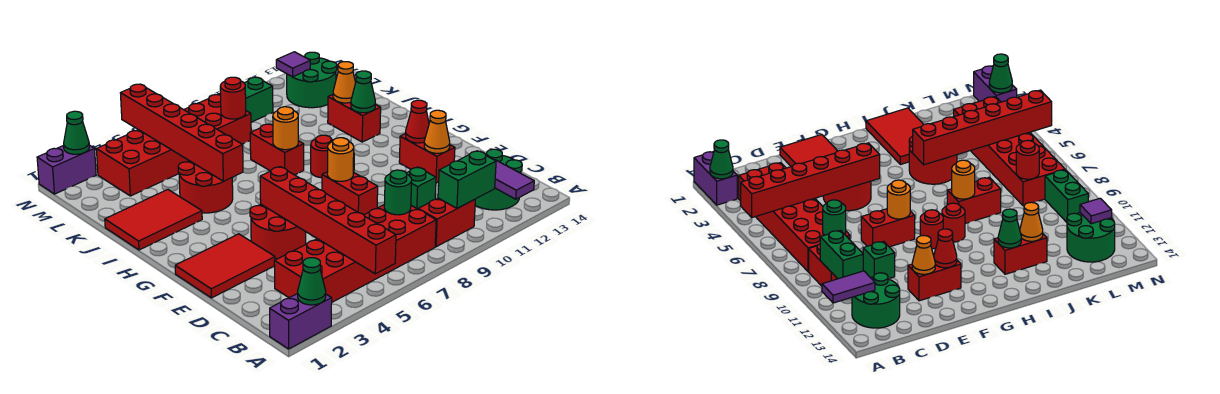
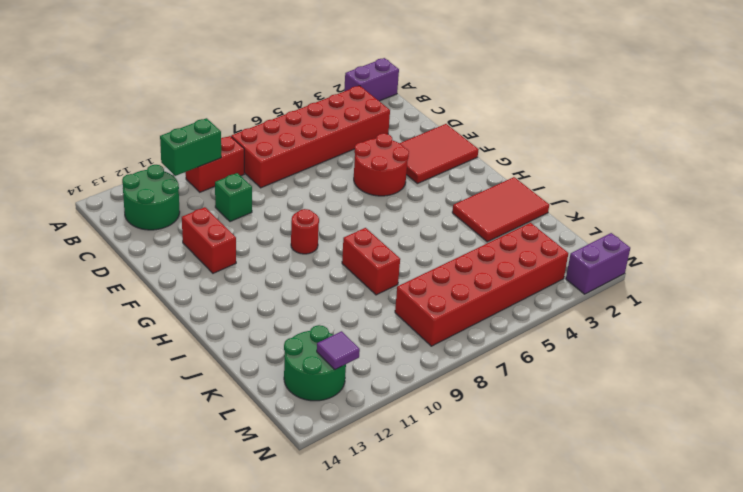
none -> red 1x2 brick [322,172,378,215]
none -> red 1x1 round brick [311,135,333,178]
none -> red 2x2 round brick [178,161,233,213]
none -> red 1x2 brick [328,95,381,142]

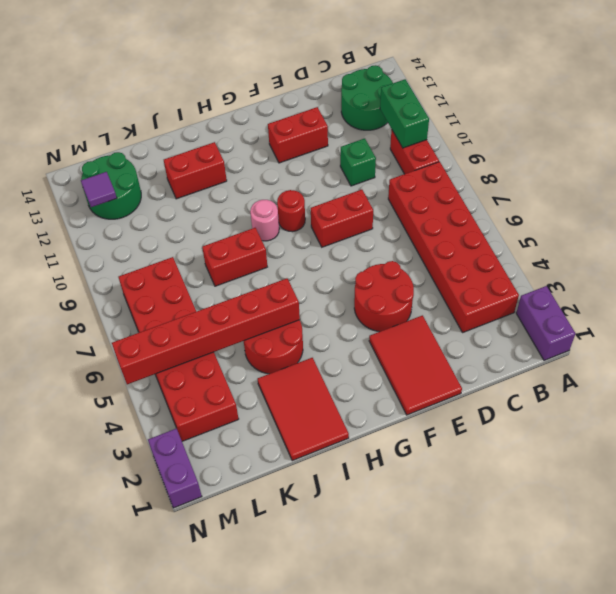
pink 1x1 round brick [250,200,279,241] -> red 1x1 round brick [311,135,333,178]
none -> green 1x2 brick [219,77,273,122]
none -> green 1x1 cone [298,258,326,305]
none -> red 1x6 brick [260,167,396,274]
none -> purple 1x2 tile [495,160,534,199]

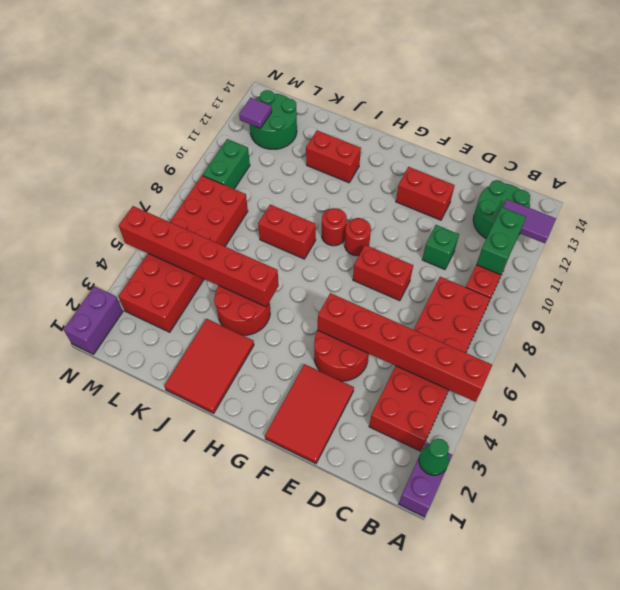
none -> green 1x1 round brick [384,170,412,215]
none -> orange 1x1 cone [424,110,450,153]
none -> orange 1x1 round brick [327,138,354,181]
none -> red 1x1 cone [406,100,429,143]

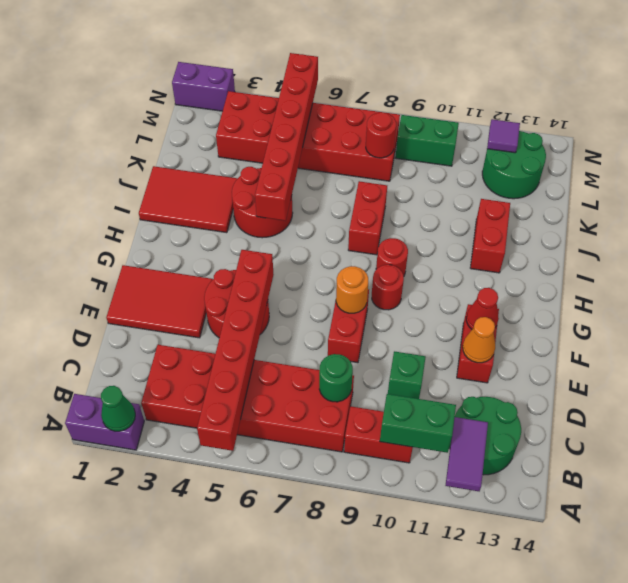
none -> orange 1x1 round brick [273,107,298,150]
none -> green 1x1 cone [351,71,375,113]
none -> orange 1x1 cone [333,62,356,103]
none -> green 1x1 cone [64,111,89,154]

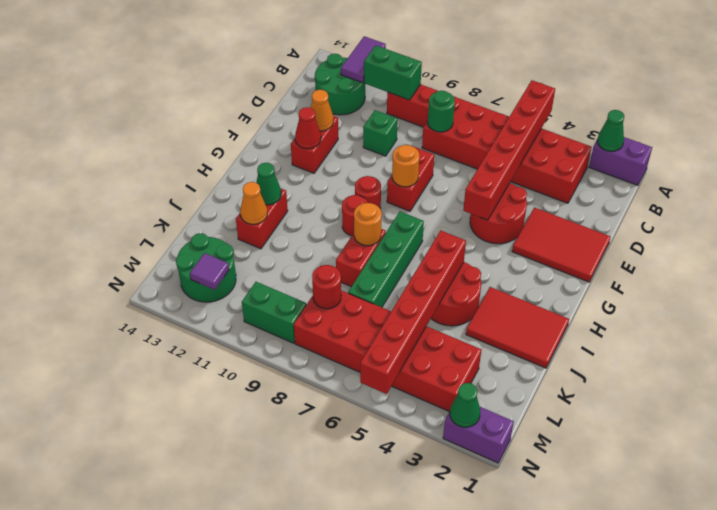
green 1x4 brick [348,212,424,307] -> none

